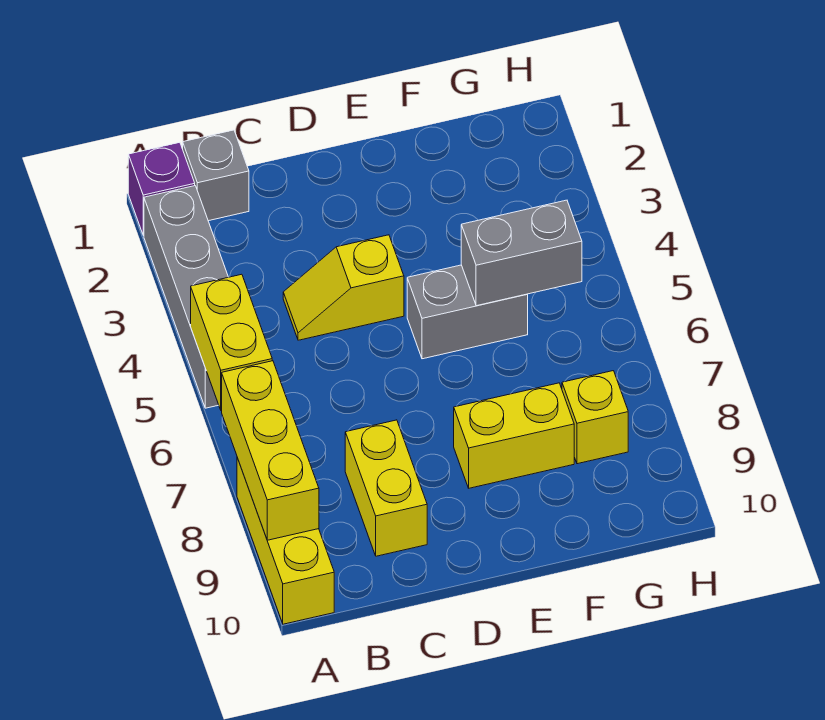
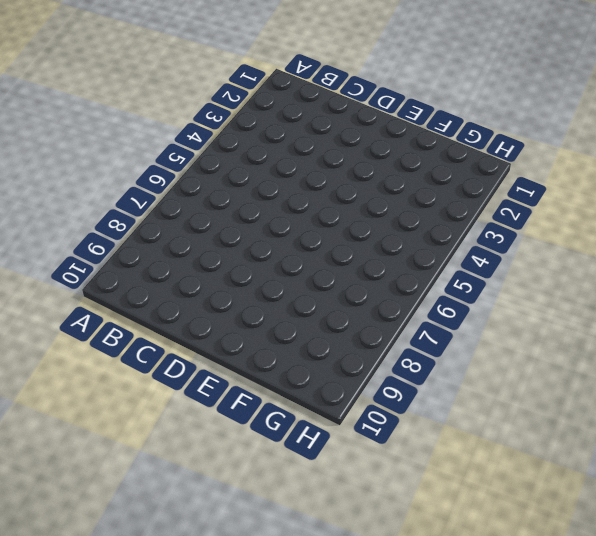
none -> purple 1x1 brick [128,142,195,235]
none -> grey 1x4 brick [144,186,228,408]
none -> yellow 1x3 brick [237,458,334,624]

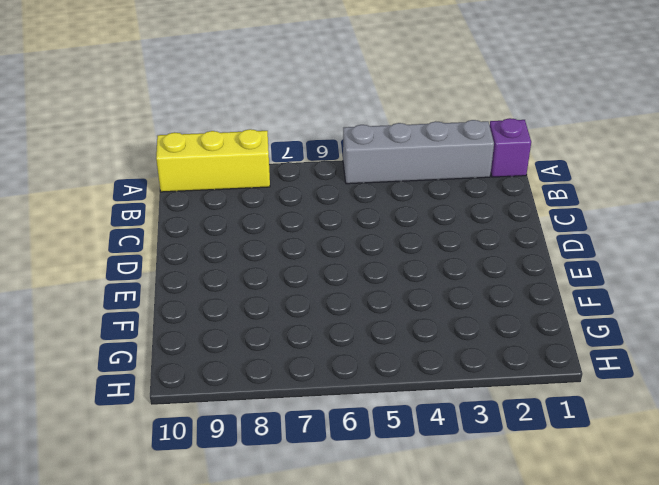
none -> grey 1x1 brick [183,130,249,221]
none -> yellow 1x2 slope [283,235,404,340]
none -> yellow 1x2 brick [345,420,427,556]

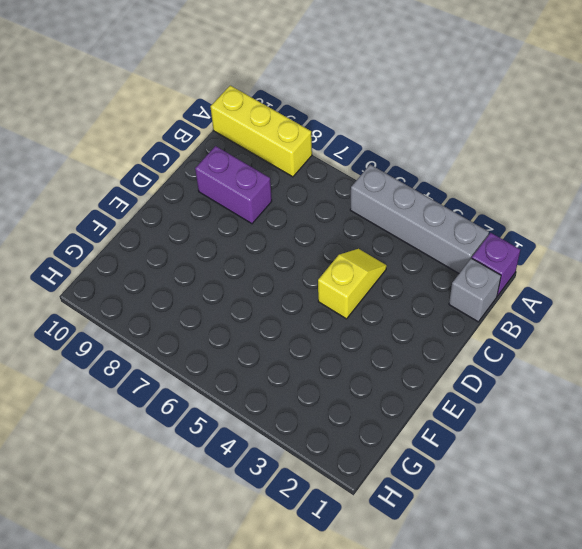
purple 1x2 brick [195,146,272,224] -> yellow 1x2 brick [345,420,427,556]
none -> grey 1x2 brick [407,265,528,359]
none -> yellow 1x2 brick [454,383,574,488]
none -> yellow 1x1 brick [562,371,628,464]

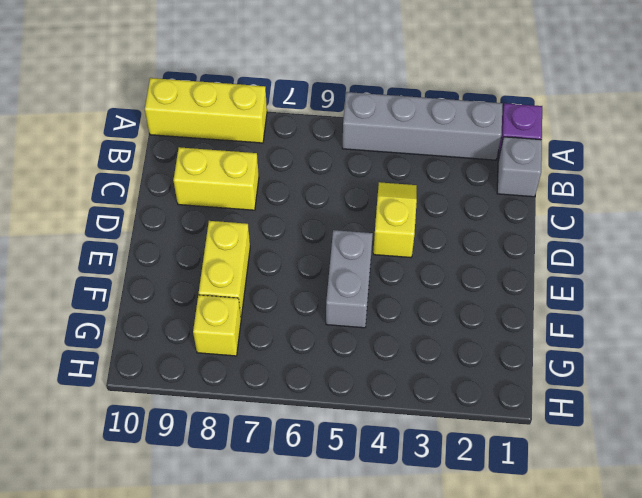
none -> yellow 1x2 brick [191,274,272,411]
none -> yellow 1x3 brick [222,361,319,540]
none -> grey 1x2 brick [461,200,582,306]

